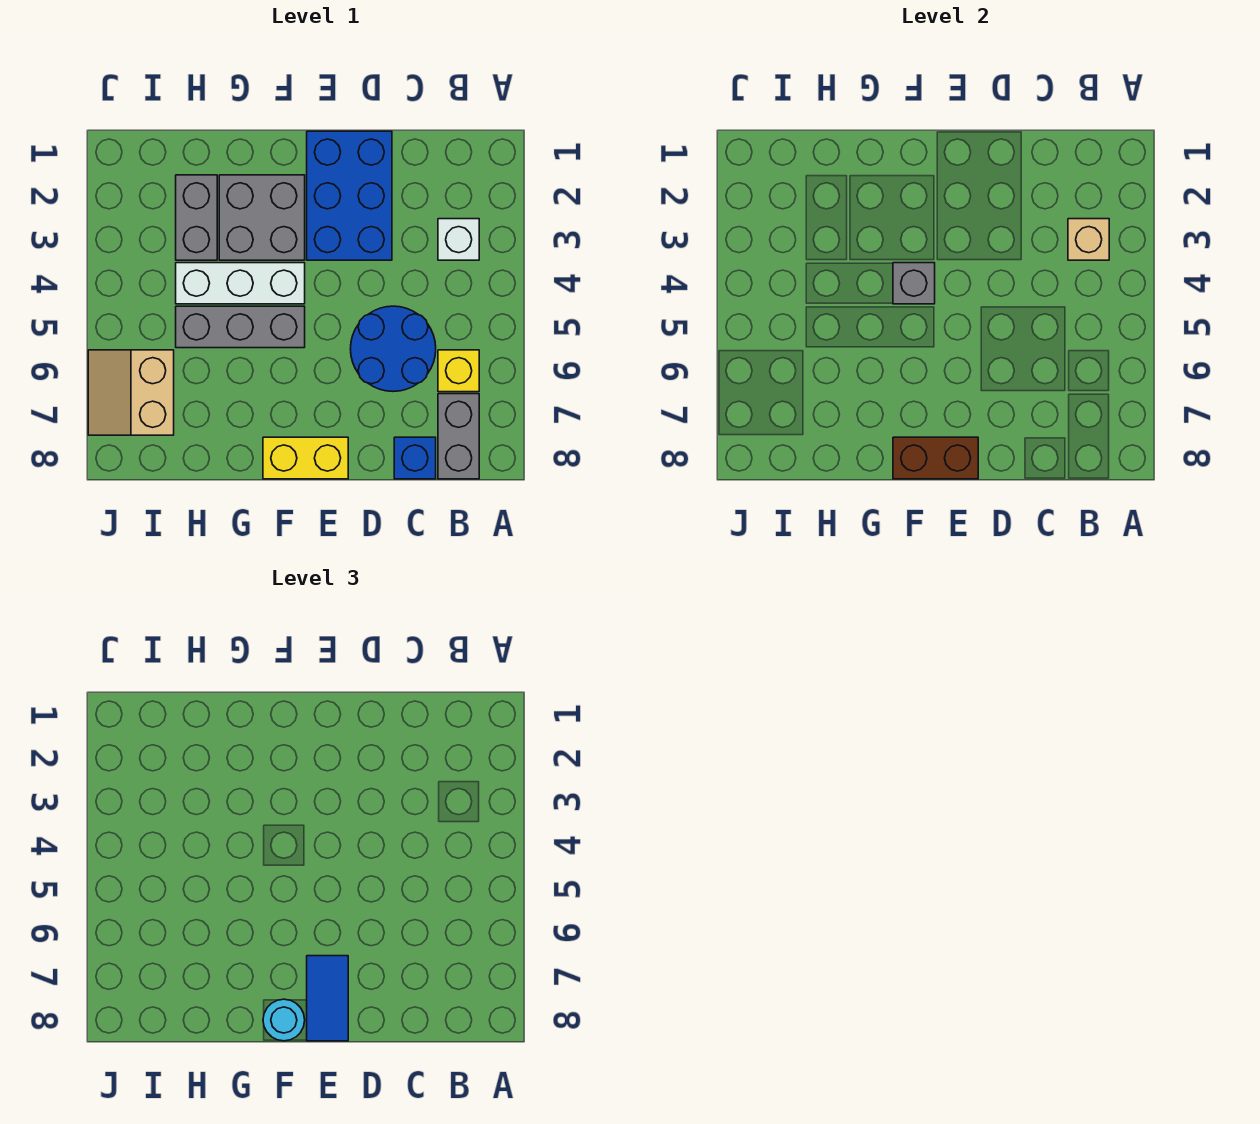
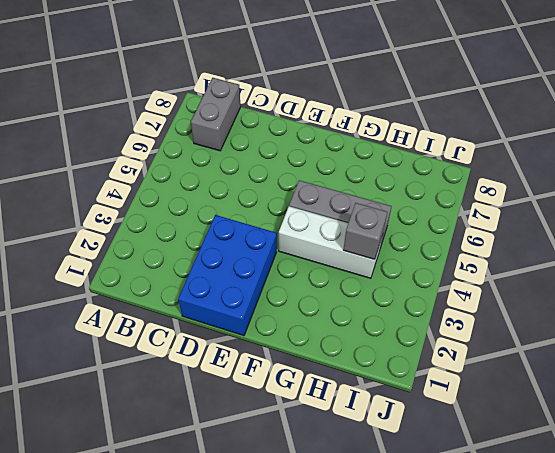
grey 1x1 brick [343,203,387,259] -> grey 1x1 brick moved to [893,263,935,304]
none -> white 1x1 brick [438,219,479,260]
none -> yellow 1x1 brick [438,350,479,392]
none -> blue 2x2 round brick [351,306,436,391]

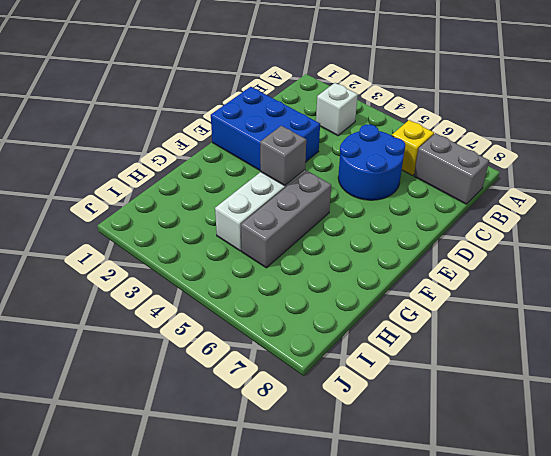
none -> blue 1x1 brick [394,437,436,479]
none -> yellow 1x2 brick [263,437,348,479]
none -> grey 2x2 brick [219,175,305,260]

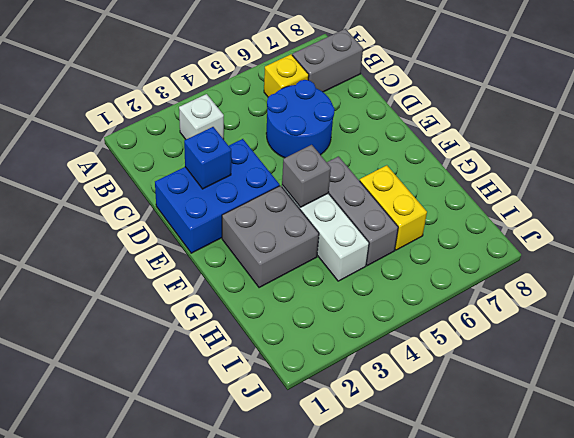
blue 1x1 brick [184,127,231,189] -> blue 1x1 brick moved to [394,437,436,479]
yellow 1x2 brick [360,165,427,250] -> yellow 1x2 brick moved to [263,437,348,479]
none -> grey 1x2 brick [176,175,217,260]
none -> tan 2x2 slope [88,350,174,435]
none -> tan 1x1 brick [1068,219,1109,260]

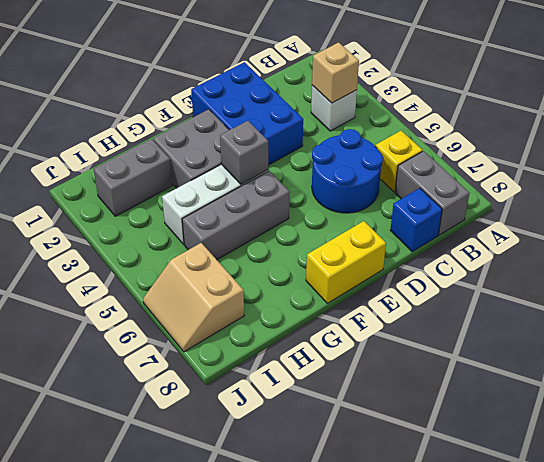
grey 1x2 brick [94,139,172,216] -> grey 1x2 brick turned to [176,175,217,260]
none -> brown 1x2 brick [893,437,978,479]
none -> blue 1x2 tile [307,956,348,1041]
none -> cyan 1x1 round brick [263,999,305,1041]

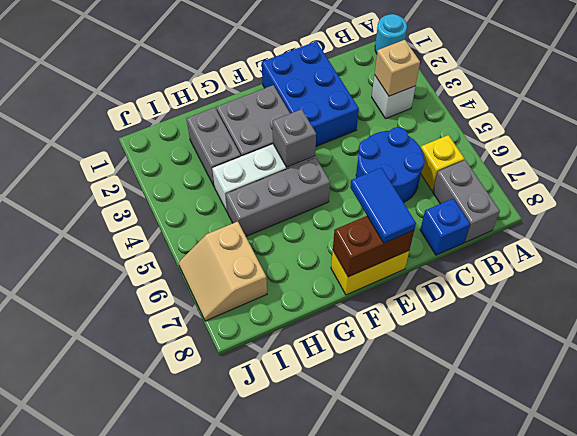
cyan 1x1 round brick [375,14,407,54] -> cyan 1x1 round brick moved to [263,999,305,1041]

